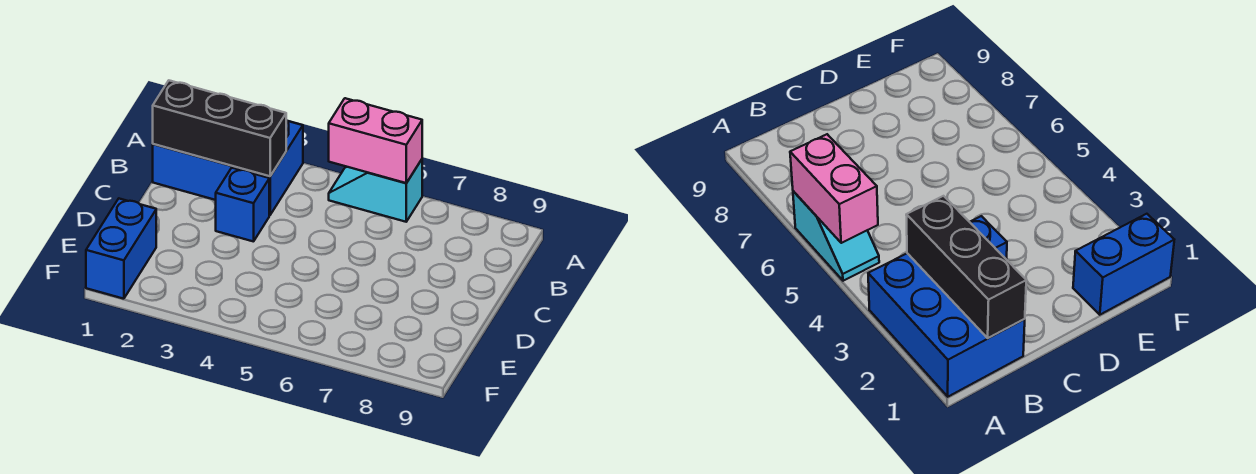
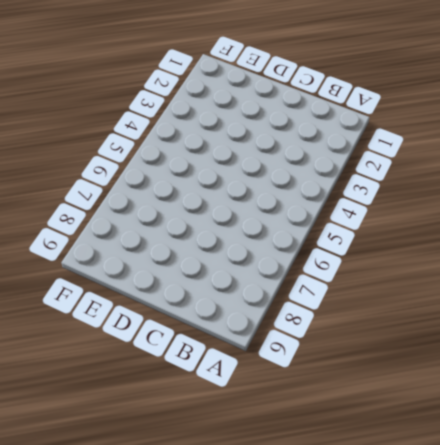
none -> blue 2x3 brick [153,121,303,215]
none -> cyan 1x2 slope [329,160,422,222]

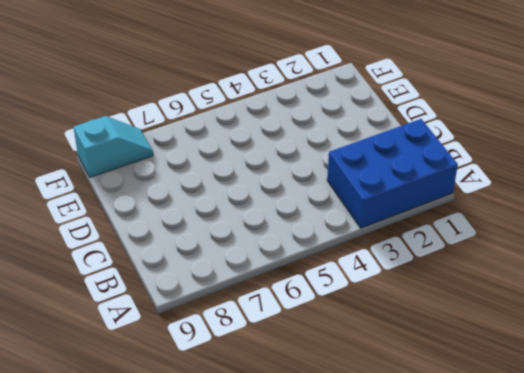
cyan 1x2 slope [74,116,153,177] -> cyan 1x2 slope moved to [329,160,422,222]
none -> blue 1x1 brick [216,168,269,242]
none -> blue 1x2 brick [86,199,156,299]

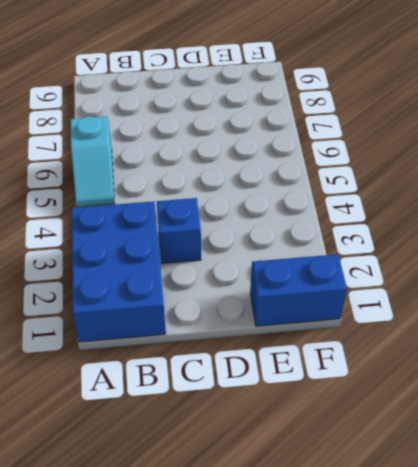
none -> pink 1x2 brick [329,98,422,183]
none -> black 1x3 brick [153,81,286,176]

